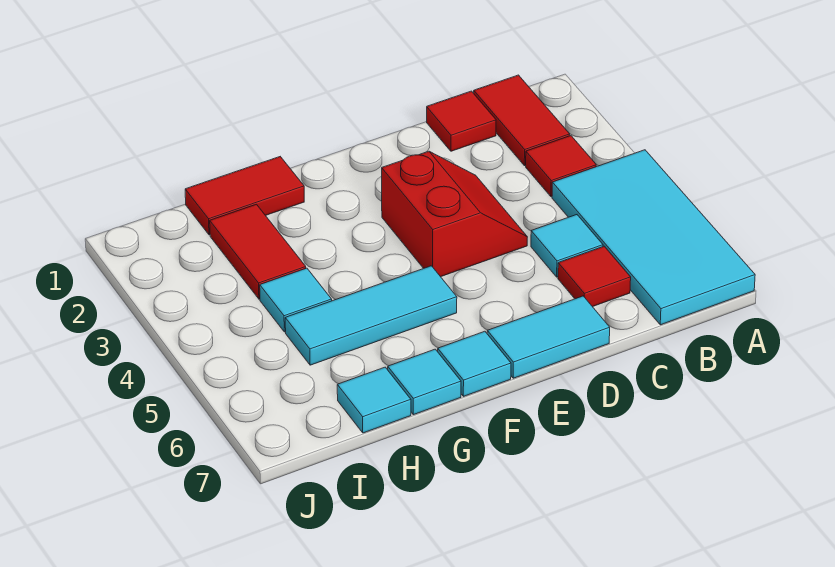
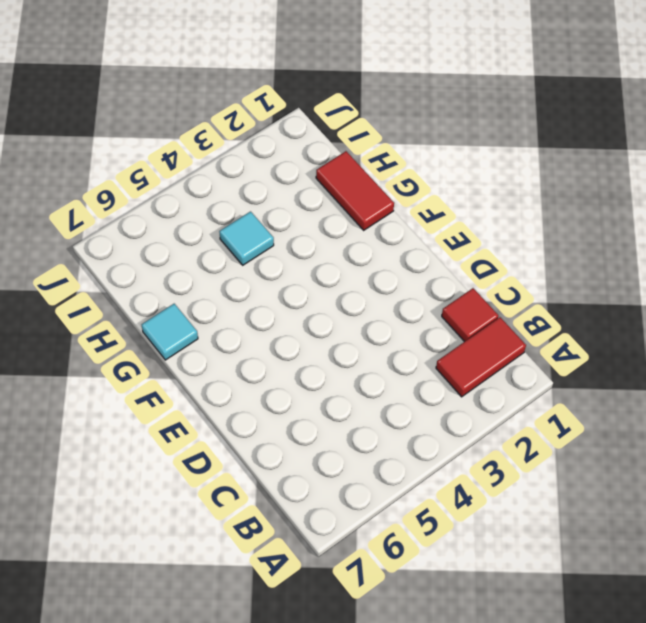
none -> cyan 2x4 tile [552,150,755,325]
none -> red 1x1 tile [526,136,596,197]
none -> cyan 1x1 tile [531,215,603,277]

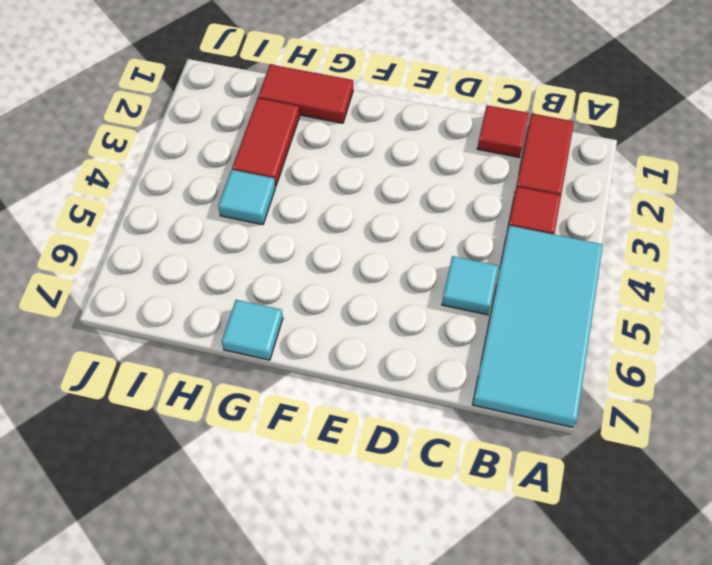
none -> red 1x1 tile [558,246,631,307]
none -> red 2x2 slope [382,151,527,277]
none -> cyan 1x2 tile [487,296,610,378]

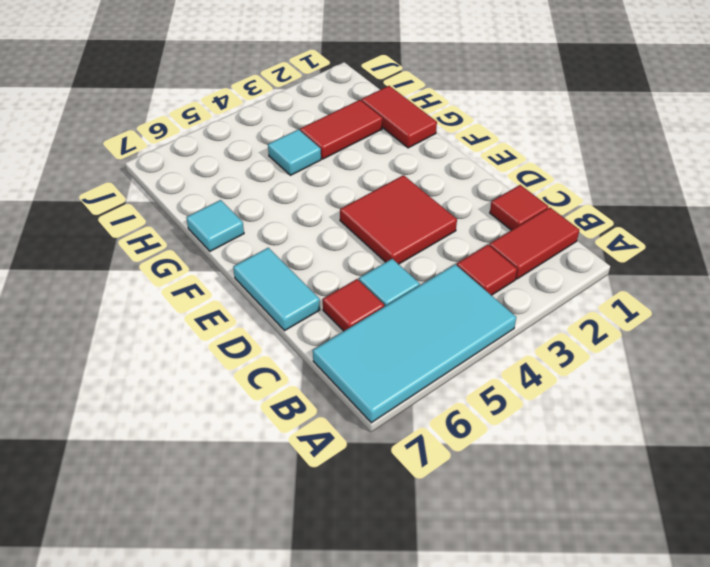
red 2x2 tile [340,175,457,264] -> red 2x2 slope [382,151,527,277]
none -> cyan 1x3 tile [285,266,457,365]
none -> cyan 1x1 tile [438,331,511,396]
none -> cyan 1x1 tile [337,367,411,433]

